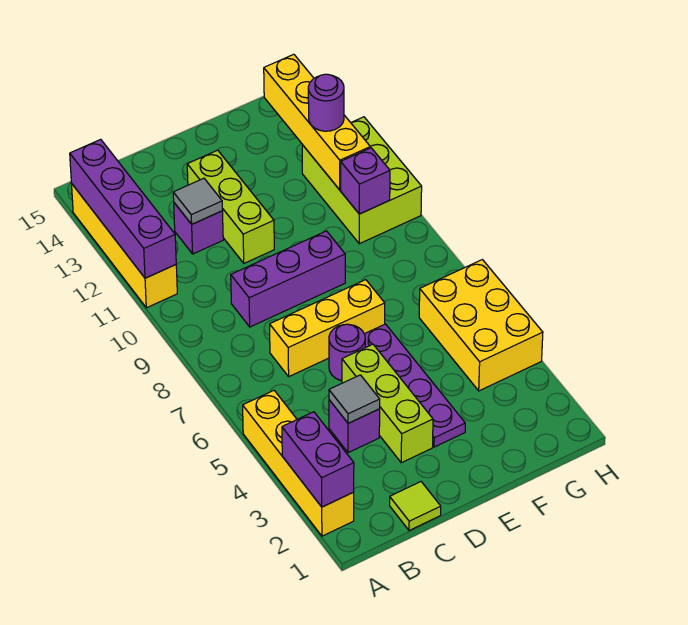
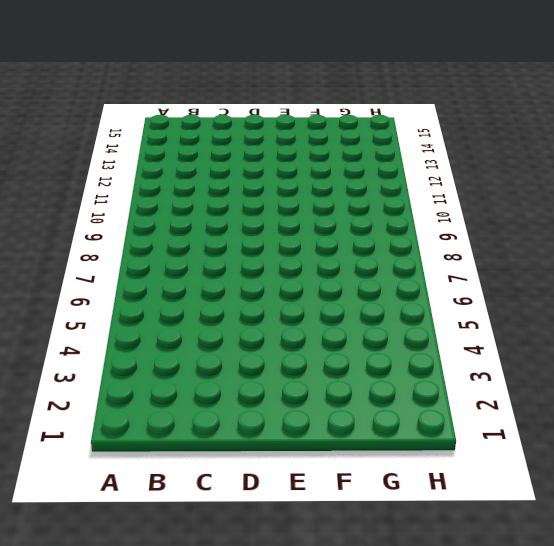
none -> yellow 1x4 brick [243,391,354,536]
none -> yellow 1x4 brick [72,184,177,308]
none -> lime 1x1 tile [390,482,441,531]

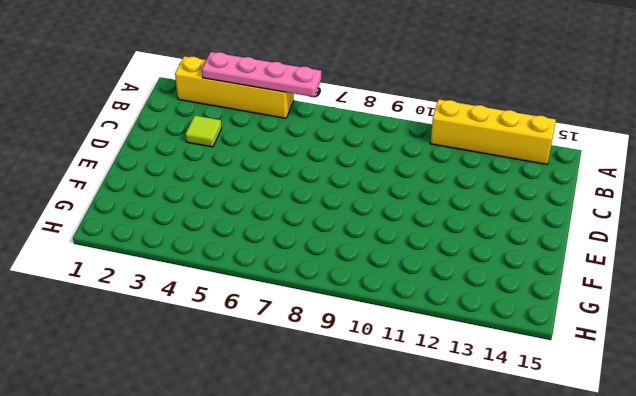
pink 1x4 plate [202,52,321,97] -> purple 1x2 brick [282,412,354,507]
lime 1x1 tile [185,116,222,147] -> lime 1x1 tile moved to [390,482,441,531]
none -> purple 1x1 brick [329,400,380,453]
none -> yellow 1x3 brick [270,280,385,376]
none -> purple 1x3 brick [231,231,345,327]

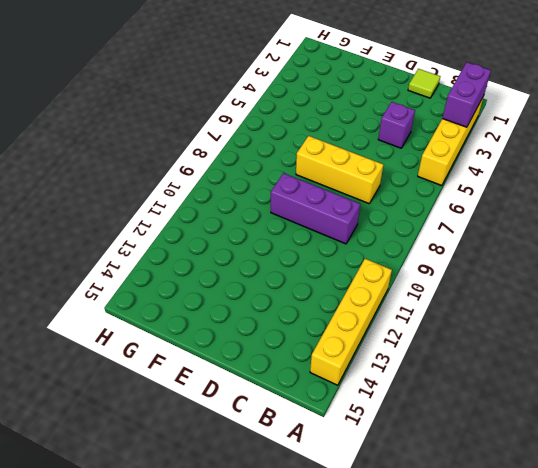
none -> purple 1x1 brick [174,203,223,254]
none -> lime 1x3 brick [342,344,433,463]
none -> purple 1x1 round brick [329,324,365,381]

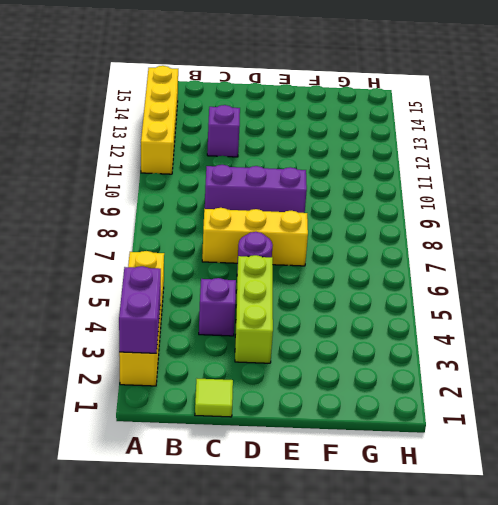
none -> lime 1x3 brick [187,150,274,263]
none -> purple 1x4 plate [365,324,465,447]
none -> yellow 2x3 brick [419,260,543,391]

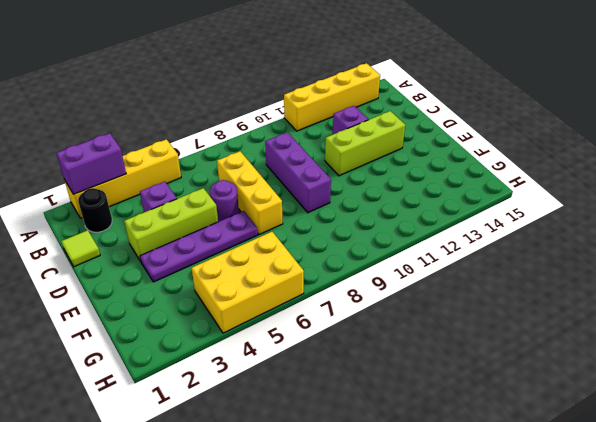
black 1x1 round brick [78,188,112,232] -> none
none -> lime 2x3 brick [302,117,422,244]
none -> purple 1x4 brick [70,139,176,278]
none -> grey 1x1 tile [329,375,380,423]

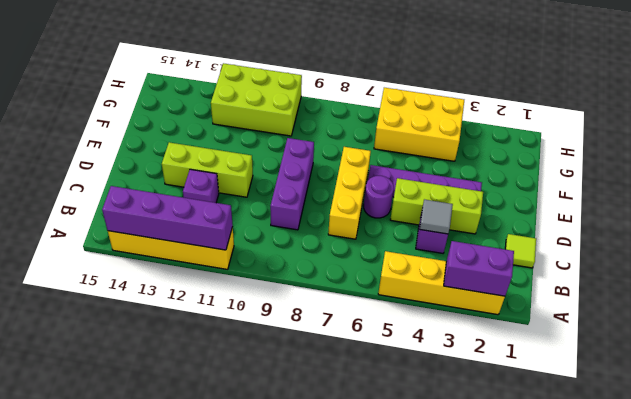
none -> grey 1x1 tile [173,178,222,224]
none -> purple 1x1 brick [341,148,390,214]
none -> yellow 1x4 brick [264,54,370,190]

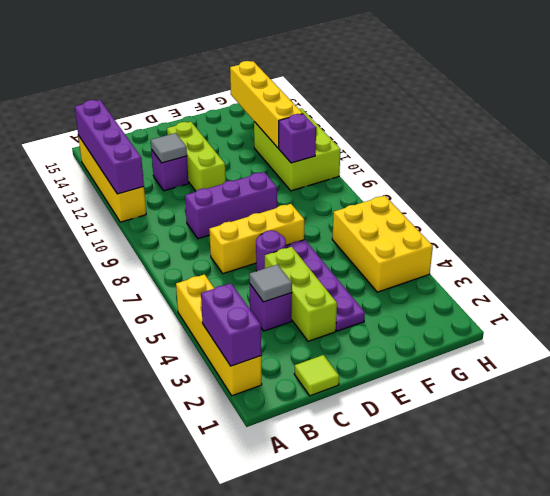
none -> purple 1x1 round brick [308,74,344,131]

